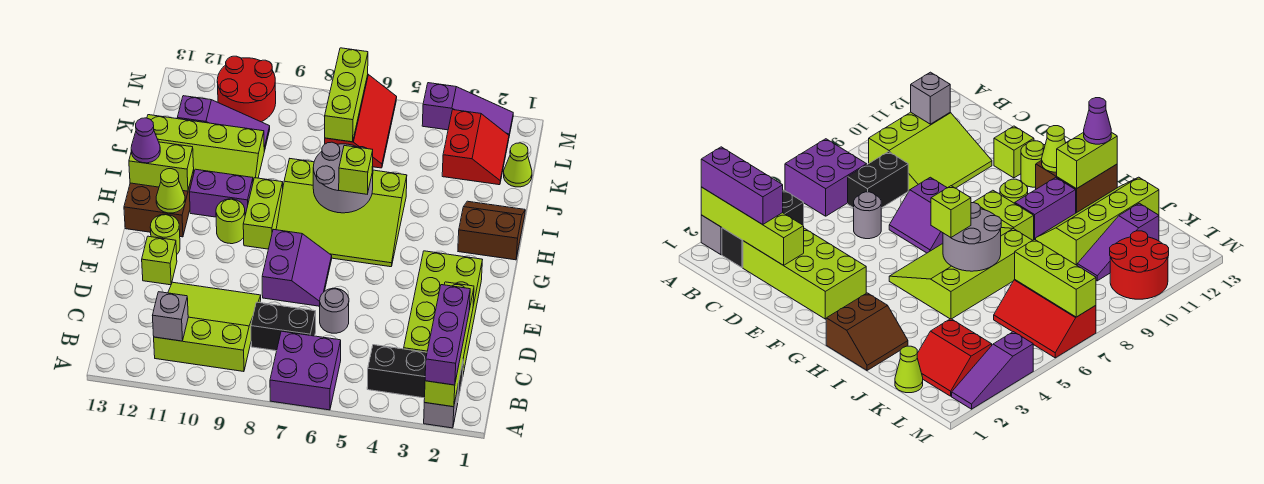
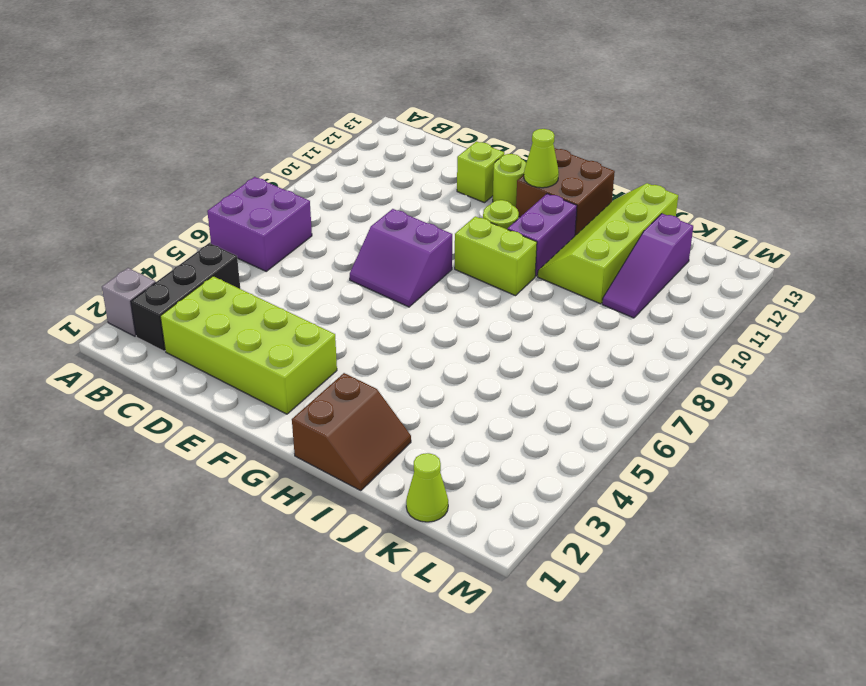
none -> lime 3x3 slope [154,282,261,372]
none -> black 1x2 brick [251,302,316,351]
none -> grey 1x1 round brick [320,288,349,333]
none -> lime 3x4 slope [276,159,407,267]

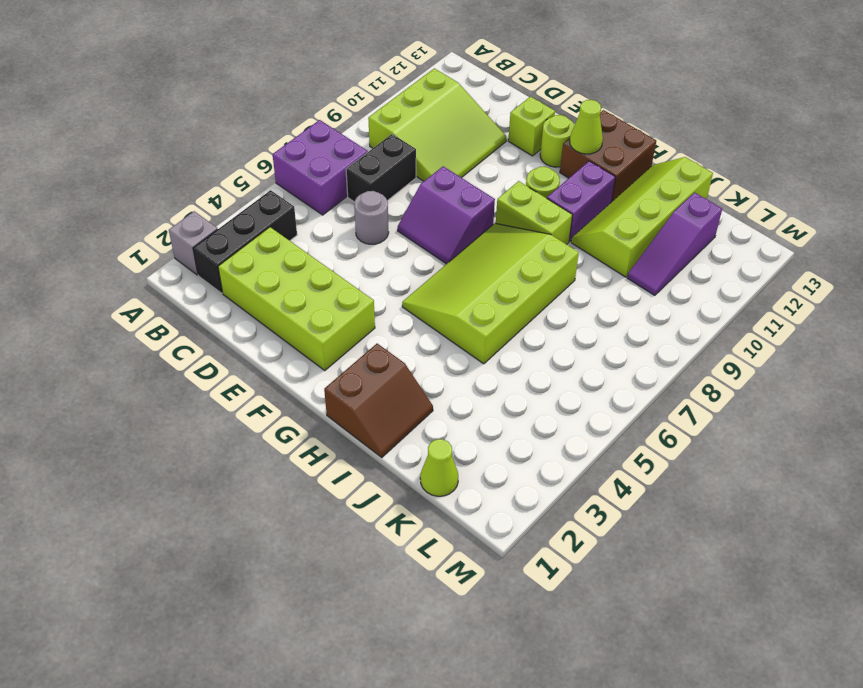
none -> red 2x2 slope [442,110,509,185]
none -> red 2x3 slope [325,75,397,168]
none -> red 2x2 round brick [217,56,276,122]
none -> purple 1x3 slope [422,83,513,136]

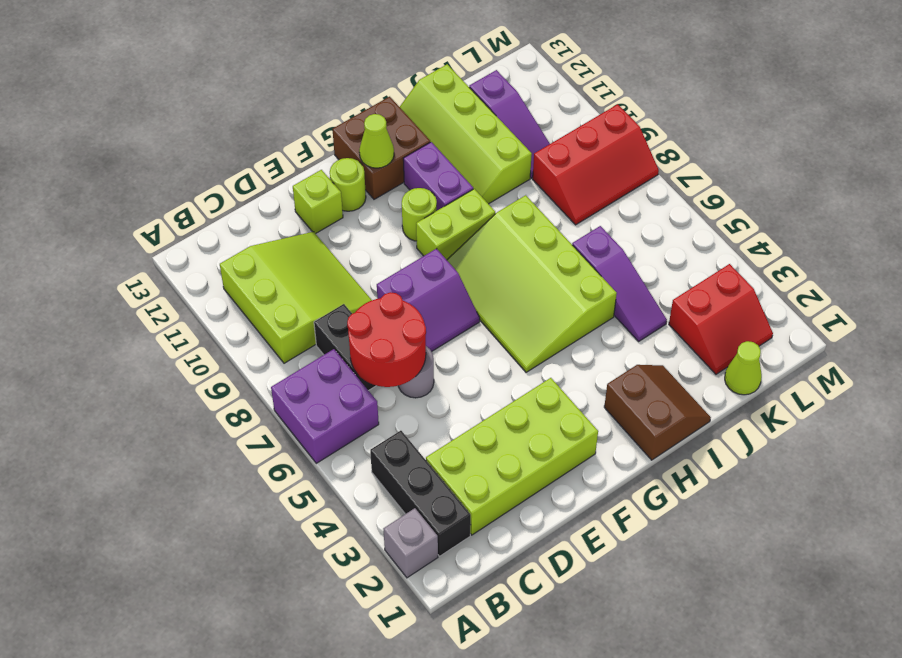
red 2x2 round brick [347,292,426,387] -> red 2x2 round brick moved to [217,56,276,122]
purple 1x3 slope [572,226,667,341] -> purple 1x3 slope moved to [422,83,513,136]
red 2x3 slope [533,104,659,225] -> red 2x3 slope moved to [325,75,397,168]
none -> lime 1x4 brick [424,282,474,407]
none -> grey 1x1 brick [152,292,188,341]
none -> grey 2x2 round brick [313,142,373,213]
none -> lime 1x2 brick [129,142,194,191]

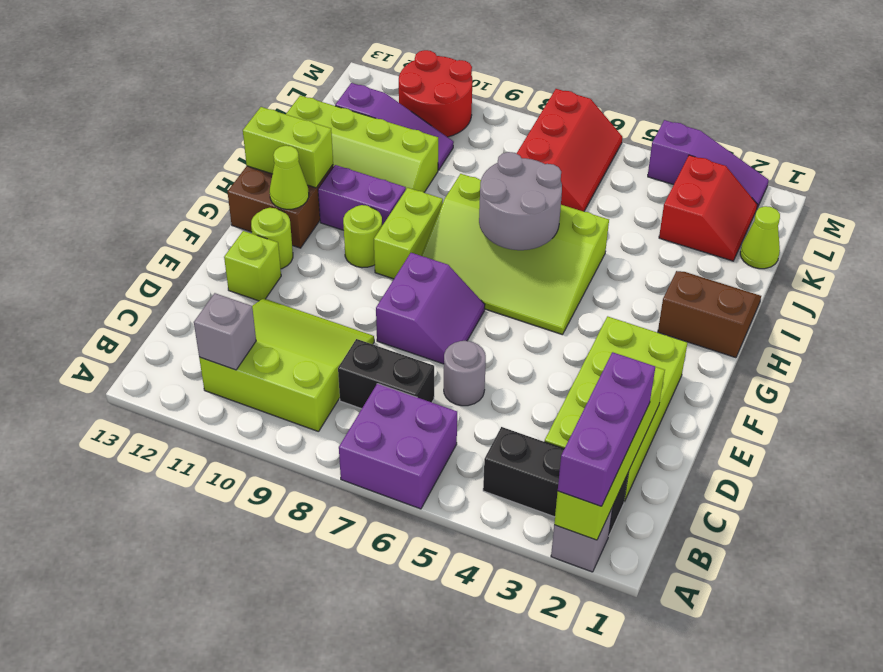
none -> lime 1x3 brick [325,48,368,142]
none -> lime 1x1 brick [339,146,373,194]
none -> purple 1x1 cone [131,118,160,163]

